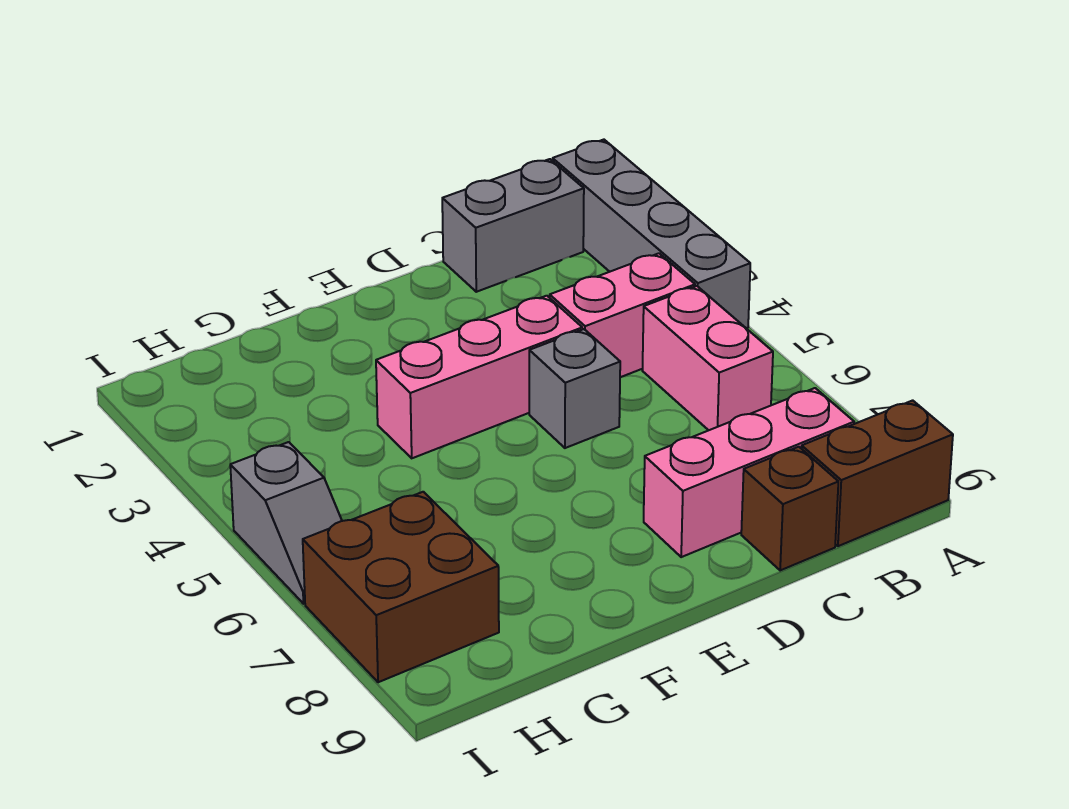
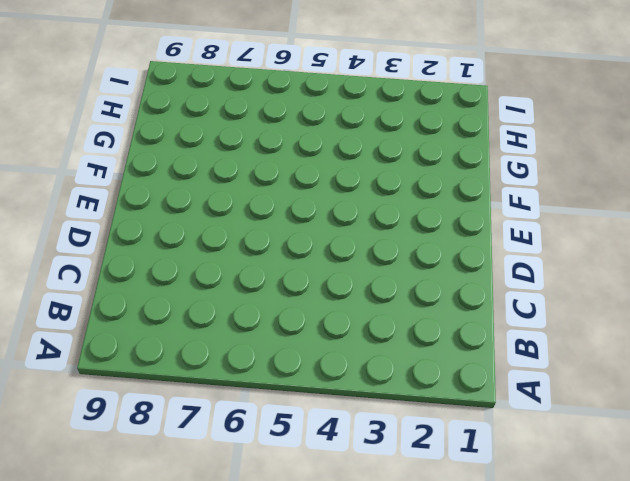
none -> grey 1x4 brick [553,140,750,328]
none -> brown 1x2 brick [802,400,953,546]

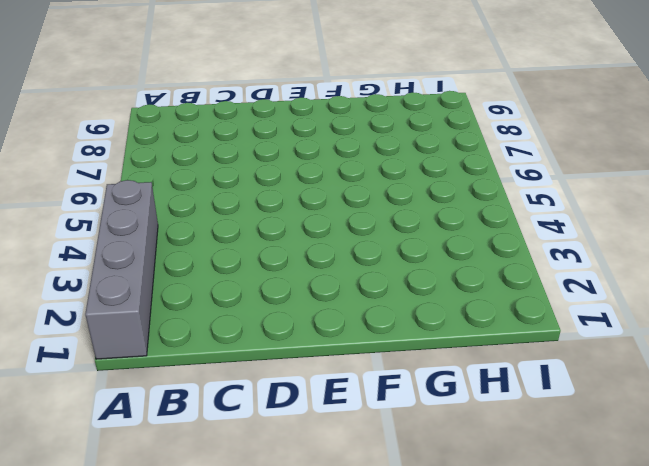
none -> brown 1x2 brick [802,400,953,546]
none -> grey 1x2 brick [442,159,584,292]

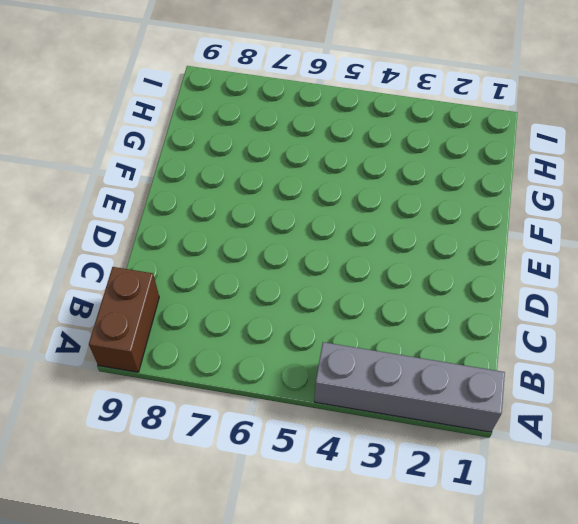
none -> grey 1x2 brick [442,159,584,292]
none -> pink 1x2 brick [550,253,695,377]

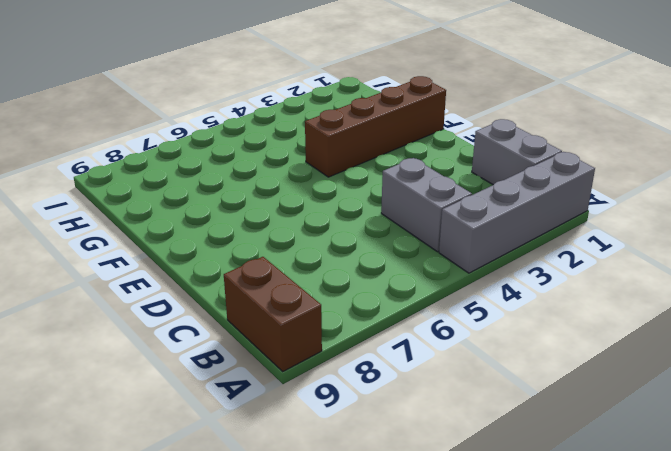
grey 1x2 brick [381,158,472,252] -> pink 1x2 brick [550,253,695,377]
brown 1x4 brick [305,76,446,177] -> pink 1x3 brick [376,296,582,458]
none -> pink 1x2 brick [642,286,773,430]
none -> pink 1x3 brick [644,388,854,557]

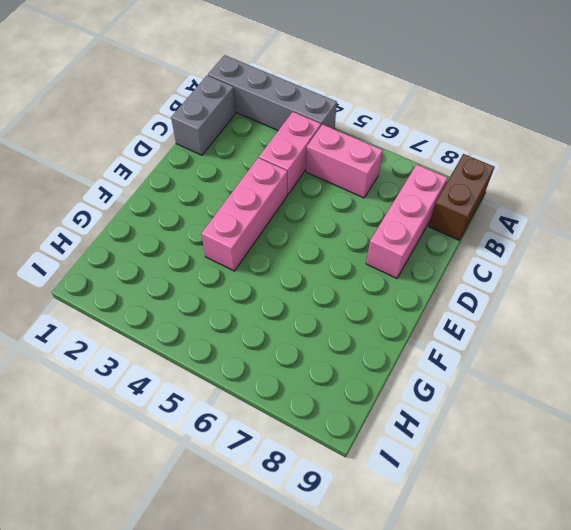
none -> brown 1x1 brick [741,447,838,571]
none -> grey 1x1 brick [529,329,620,448]

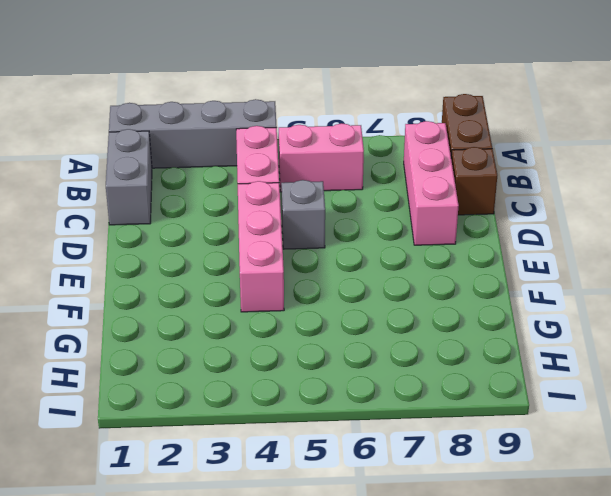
none -> brown 2x2 brick [303,492,499,682]
none -> grey 1x2 slope [230,442,342,604]

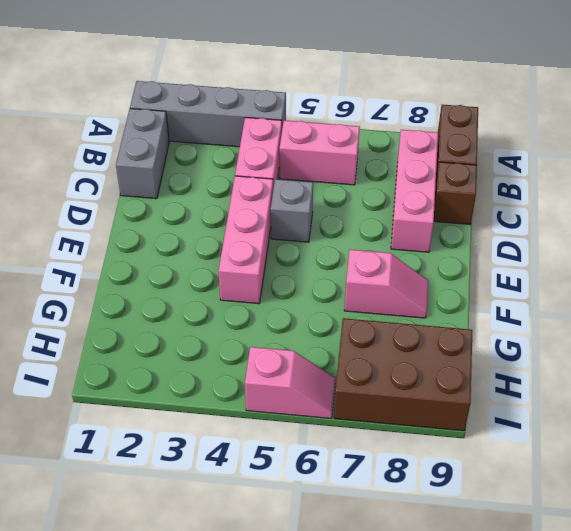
pink 1x2 slope [344,250,428,318] -> none
brown 2x3 brick [334,318,472,431] -> brown 2x2 brick [303,492,499,682]
pink 1x2 slope [245,347,335,418] -> grey 1x2 slope [230,442,342,604]

